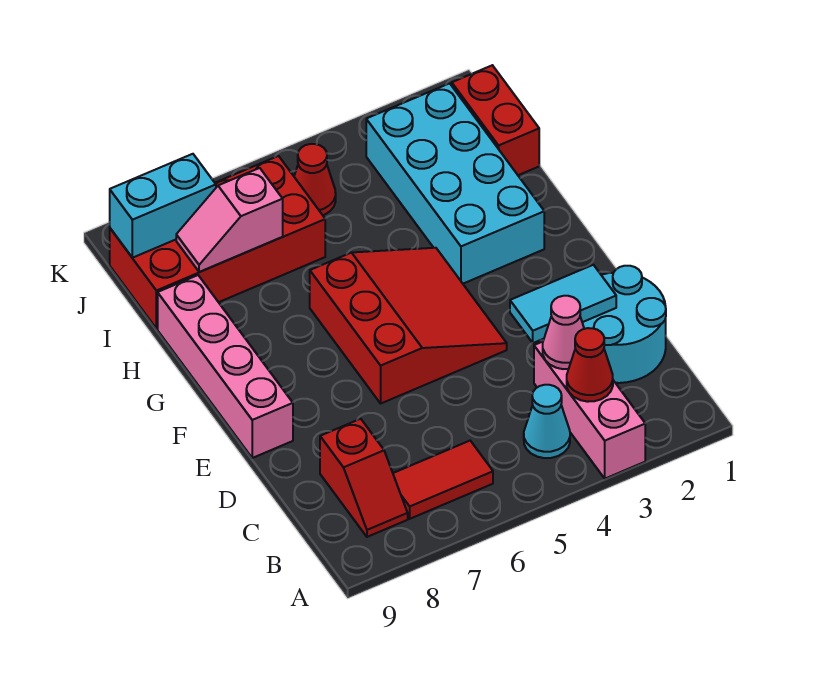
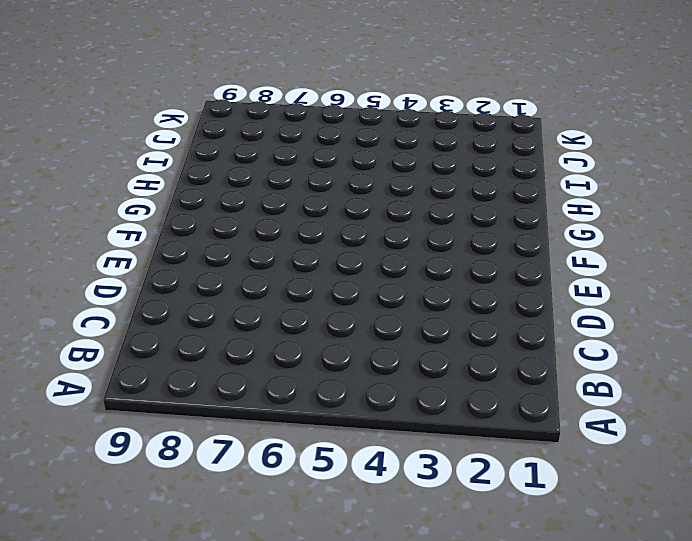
none -> pink 1x3 brick [534,342,645,479]
none -> cyan 1x1 cone [524,385,570,458]
none -> red 1x2 tile [393,441,493,519]

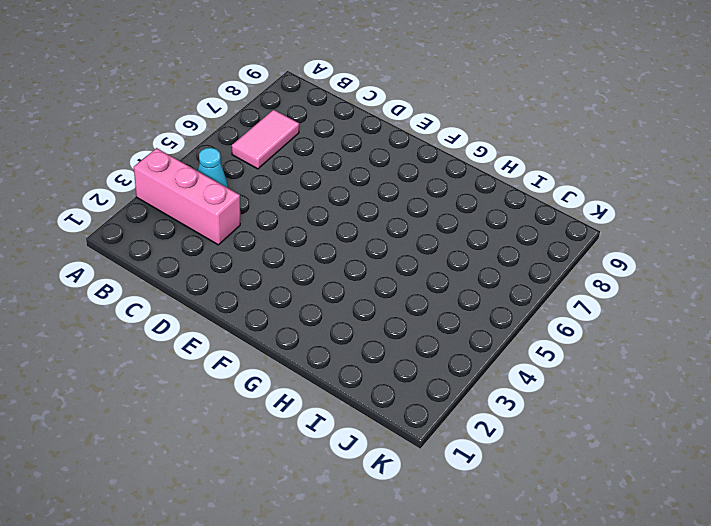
pink 1x2 tile [232,110,299,169] -> red 1x2 tile [393,441,493,519]
none -> red 1x2 slope [320,419,408,537]
none -> cyan 2x2 round brick [582,266,666,383]
none -> red 3x3 slope [310,248,507,403]

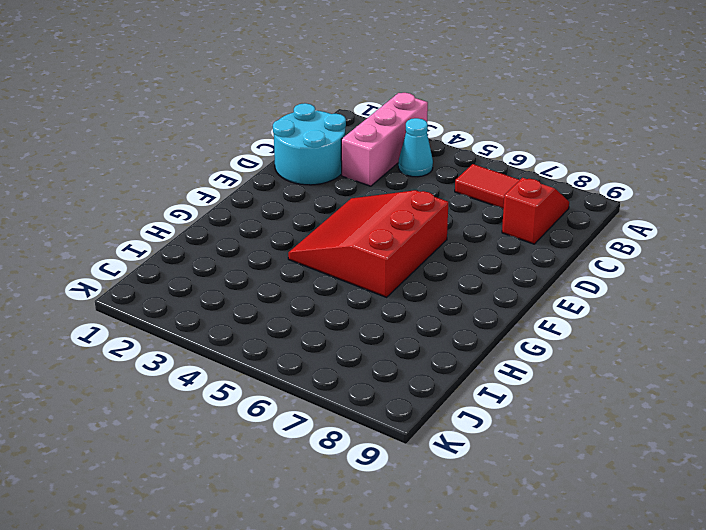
none -> pink 1x4 brick [158,275,293,458]
none -> cyan 2x4 brick [366,83,544,284]
none -> red 1x2 brick [452,65,539,175]

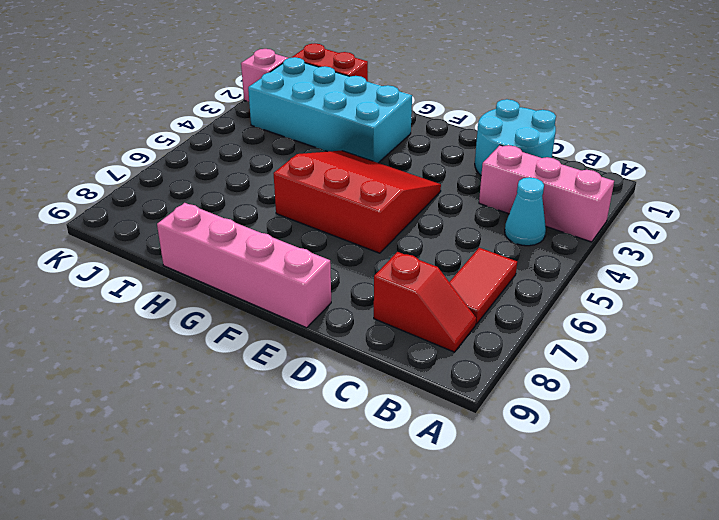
pink 1x1 brick [241,49,288,101] -> none
none -> red 2x4 brick [110,156,325,329]
none -> red 1x1 cone [294,144,336,215]
none -> red 1x1 cone [567,328,613,402]

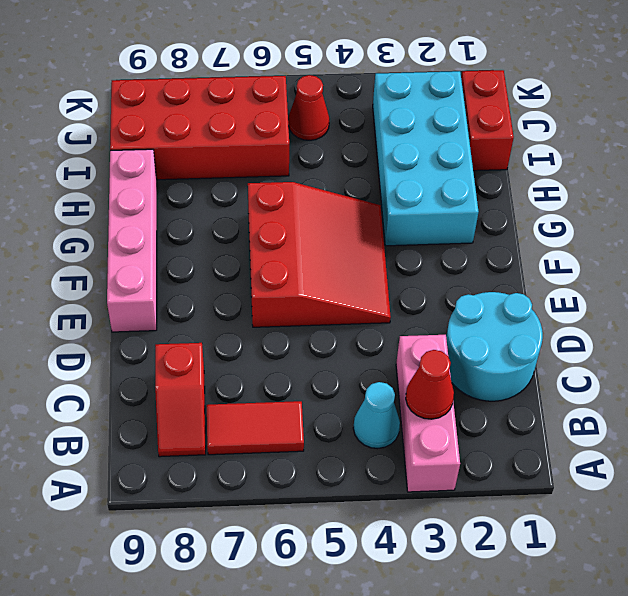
none -> pink 1x1 cone [543,296,584,369]
none -> cyan 1x2 tile [510,265,616,343]
none -> pink 1x2 slope [176,168,283,272]

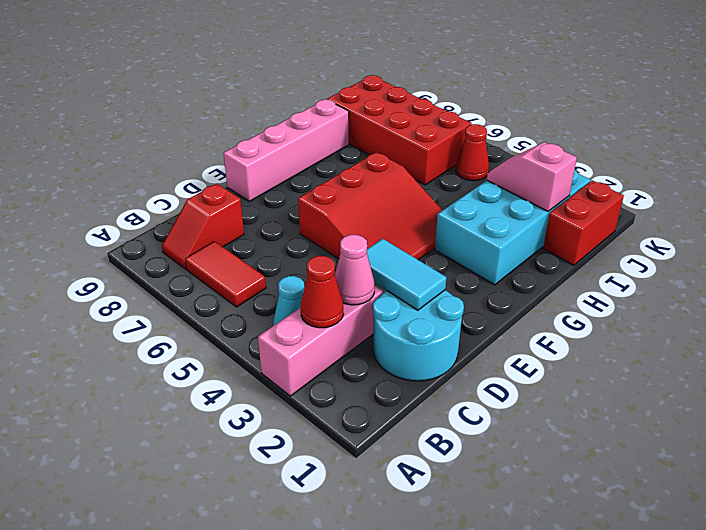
pink 1x2 slope [487,142,577,211] -> pink 1x2 slope moved to [176,168,283,272]
none -> cyan 1x2 brick [110,154,216,258]

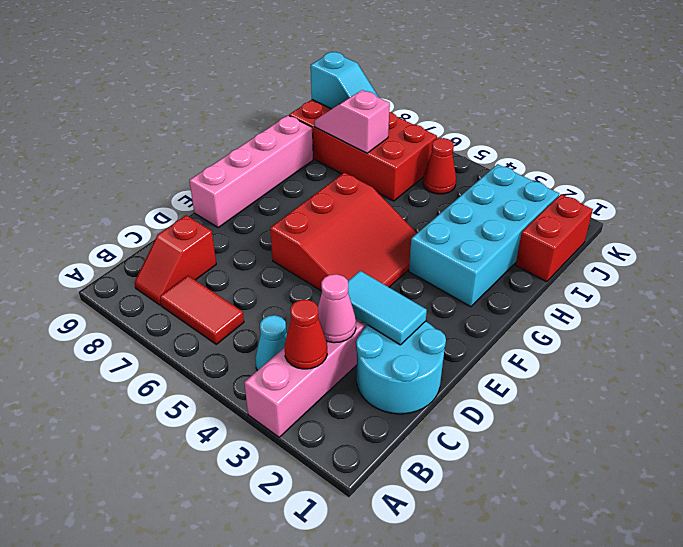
cyan 1x2 slope [311,52,379,109] -> cyan 1x2 brick [110,154,216,258]

